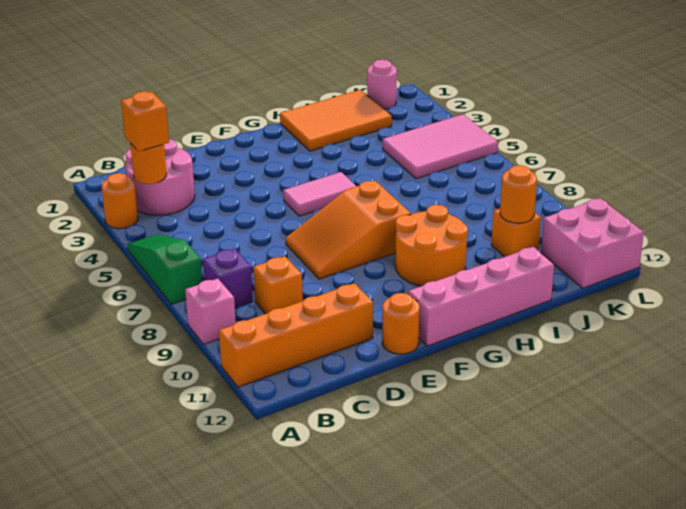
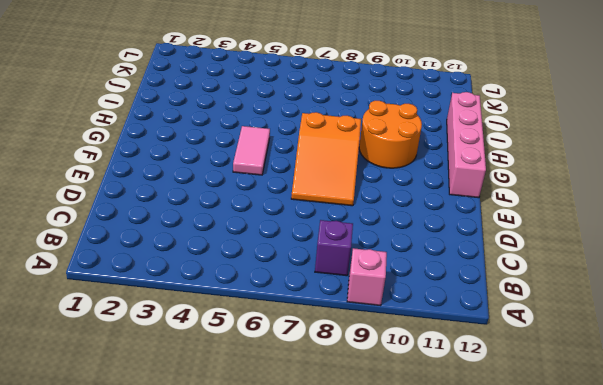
none -> orange 1x1 round brick [102,173,138,229]
none -> green 1x3 slope [127,234,202,304]
none -> orange 1x4 brick [219,283,373,387]

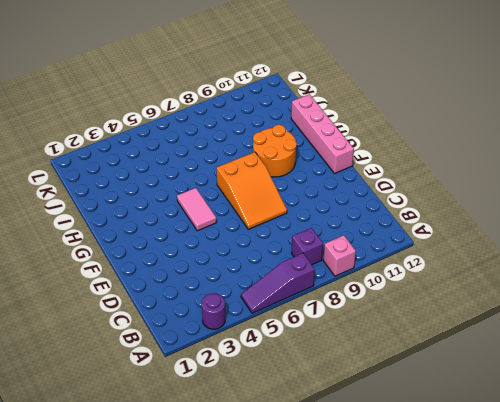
purple 1x1 round brick [202,293,225,329] -> orange 1x1 round brick [102,173,138,229]
purple 1x3 slope [241,253,315,313] -> green 1x3 slope [127,234,202,304]
none -> orange 1x4 brick [219,283,373,387]
none -> pink 2x2 round brick [125,139,195,215]
none -> orange 1x1 brick [253,256,303,314]

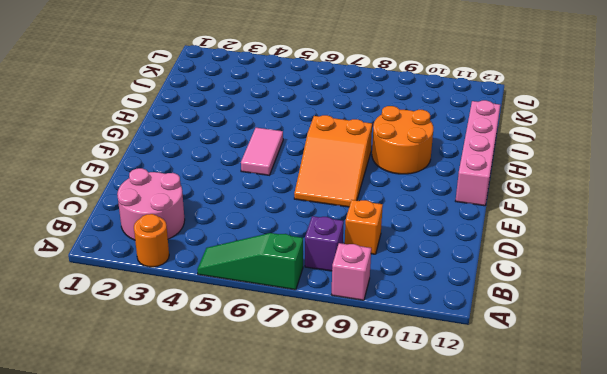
none -> orange 1x4 brick [219,283,373,387]
none -> orange 1x1 round brick [382,293,420,354]
none -> orange 2x3 tile [280,90,392,151]

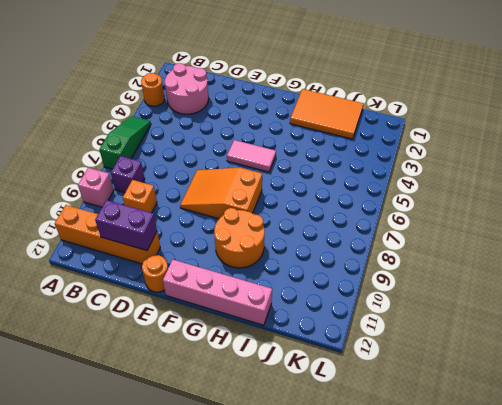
purple 1x2 brick [95,200,157,251] -> none
none -> pink 2x3 tile [383,114,498,179]
none -> orange 1x1 brick [491,209,541,257]
none -> pink 1x1 round brick [367,60,397,109]

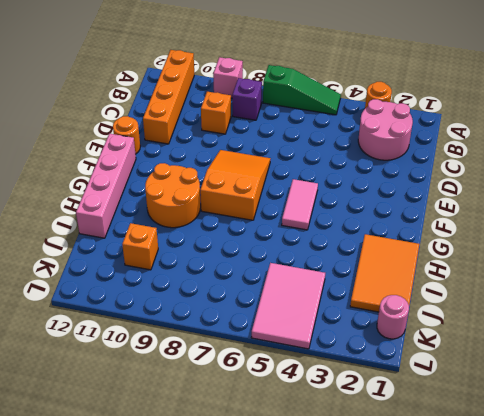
none -> pink 2x2 brick [541,198,644,288]
none -> orange 1x1 round brick [130,143,167,184]
none -> orange 1x1 round brick [500,165,537,223]

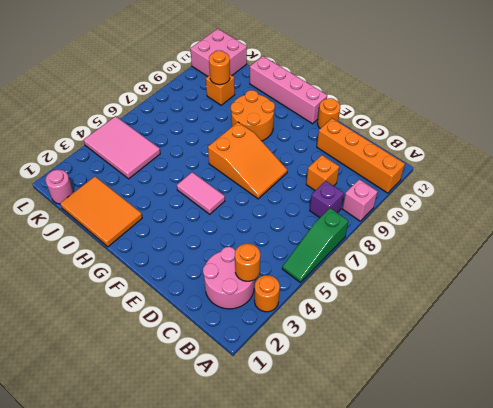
none -> orange 1x1 brick [121,91,169,151]

